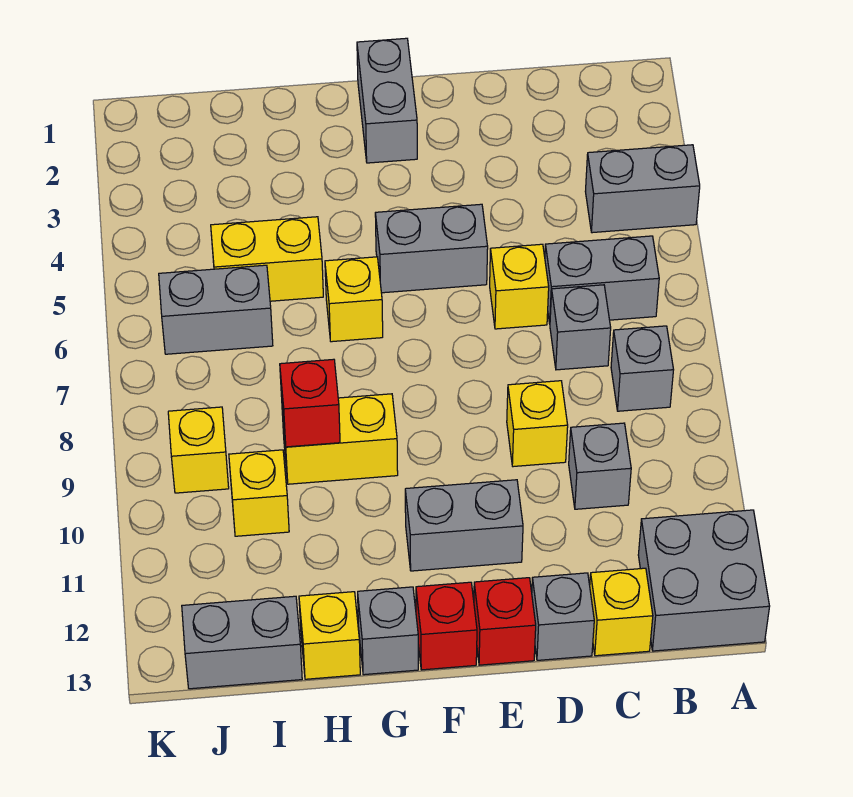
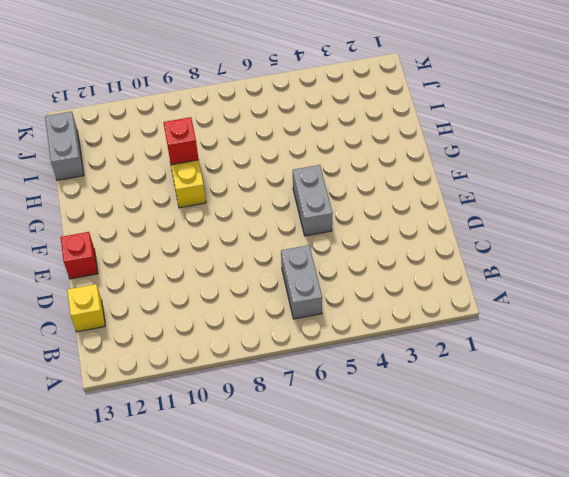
none -> grey 1x2 brick [585,145,700,233]
none -> grey 2x2 brick [638,510,770,651]
none -> grey 1x1 brick [611,326,673,411]

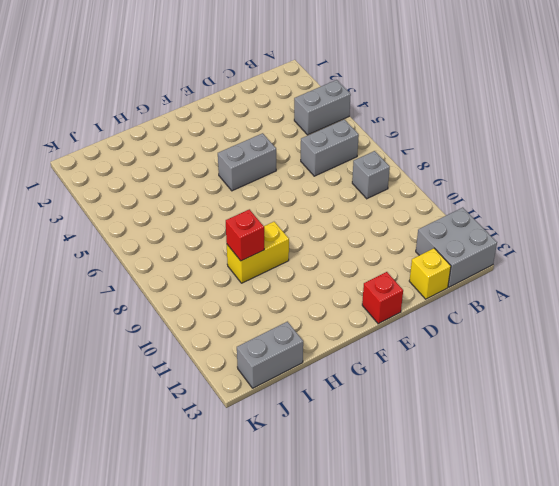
none -> grey 1x1 brick [550,285,611,370]
none -> grey 1x1 brick [569,423,631,509]
none -> yellow 1x1 brick [490,244,549,329]

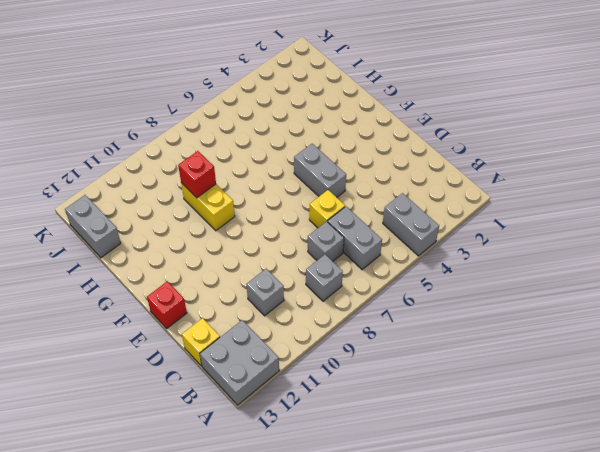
none -> yellow 1x1 brick [507,381,568,467]
none -> grey 1x1 brick [532,573,594,660]
none -> grey 1x2 brick [405,480,523,571]

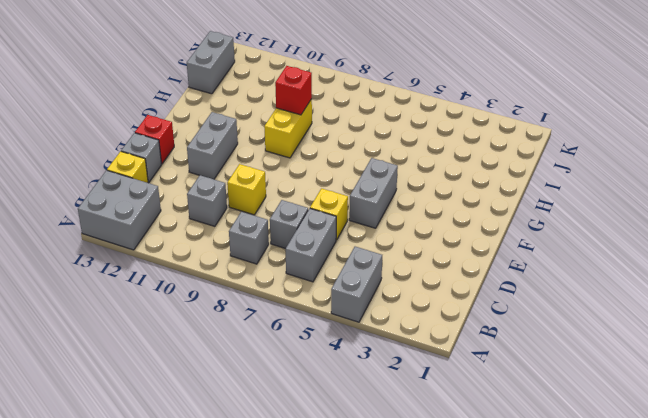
none -> grey 1x2 brick [357,38,417,163]
none -> red 1x1 brick [416,582,477,670]
none -> yellow 1x1 brick [325,257,383,342]

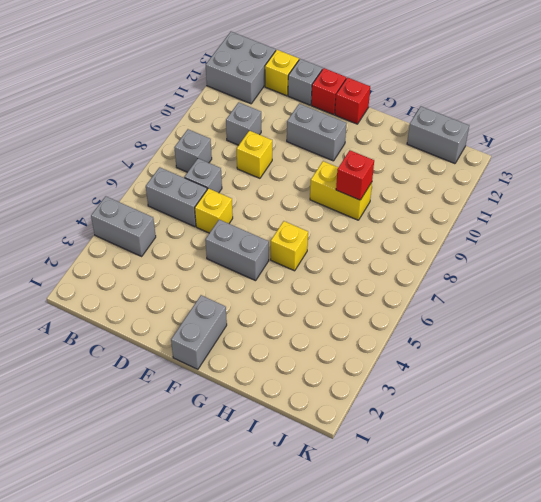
none -> grey 1x1 brick [358,587,418,675]
none -> yellow 1x2 brick [211,217,323,301]
none -> yellow 1x1 brick [299,592,360,679]

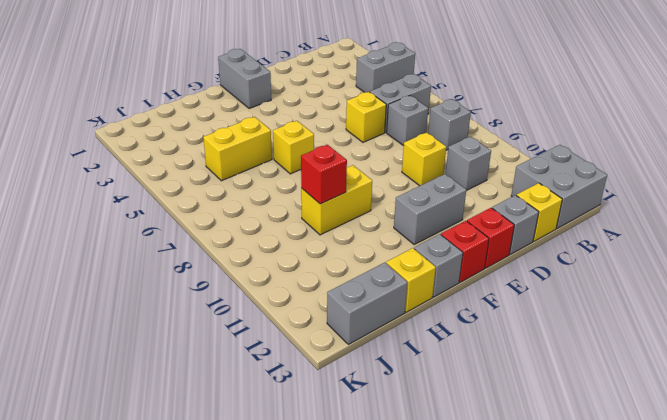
none -> grey 1x2 brick [375,204,488,293]
none -> grey 1x2 brick [159,265,273,354]
none -> yellow 1x1 brick [229,450,289,536]

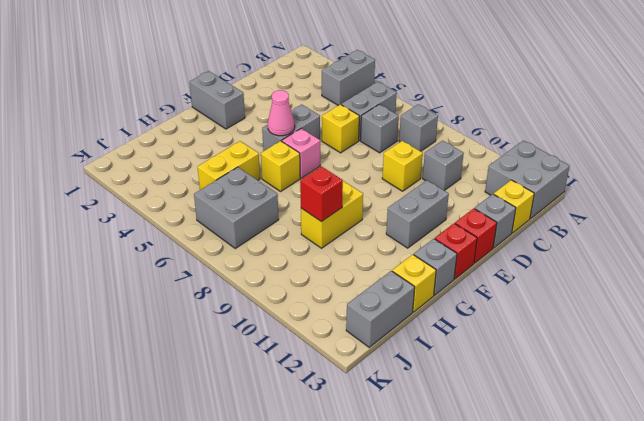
pink 1x1 cone [268,90,295,136] -> none
pink 1x1 brick [282,129,320,178] -> none
grey 2x2 brick [194,167,279,248] -> grey 1x2 brick [159,265,273,354]
none -> yellow 1x1 brick [229,450,289,536]
none -> yellow 1x1 brick [168,407,229,493]

